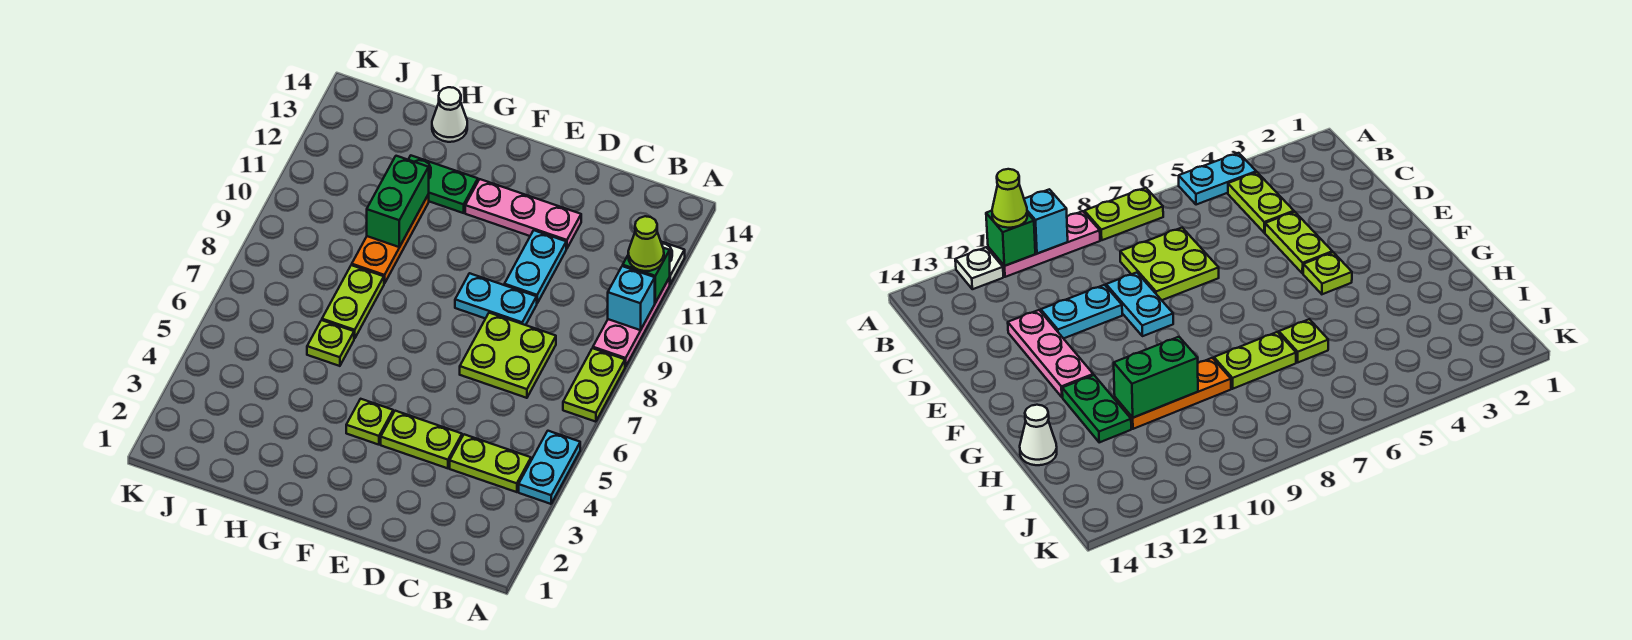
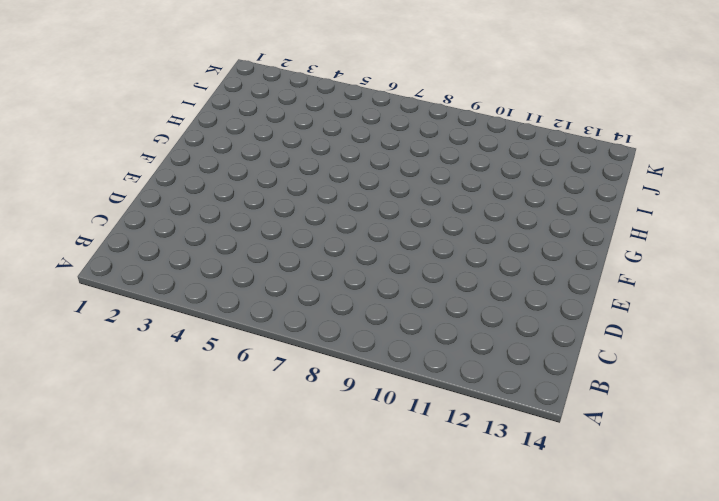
none -> cyan 1x2 plate [519,431,580,504]
none -> lime 1x2 plate [563,348,625,422]
none -> pink 1x3 plate [593,278,670,367]

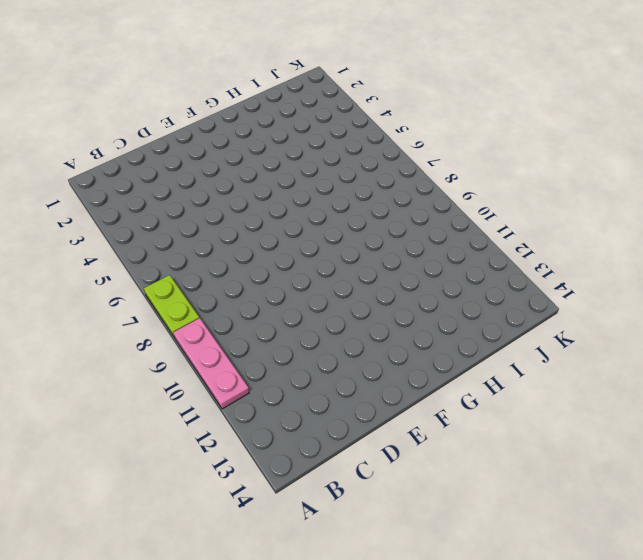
none -> cyan 1x2 plate [519,431,580,504]
none -> white 1x1 plate [661,242,685,284]
none -> lime 1x2 plate [450,434,531,492]

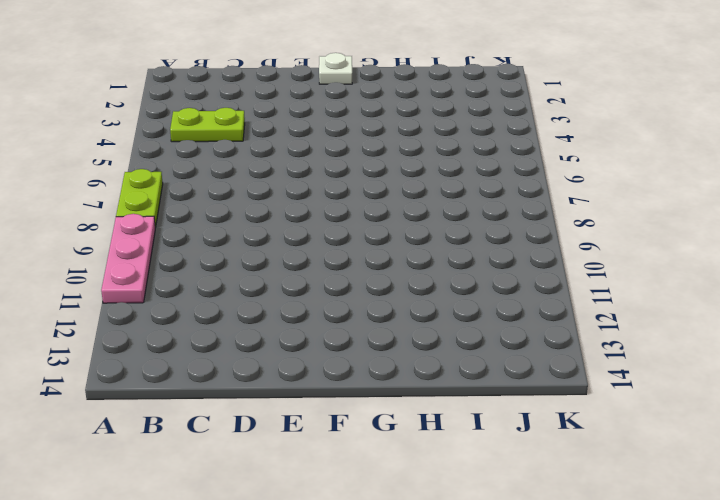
white 1x1 plate [319,53,352,84] -> white 1x1 plate moved to [661,242,685,284]
none -> cyan 1x2 plate [519,431,580,504]
none -> lime 2x2 plate [460,313,556,398]
none -> lime 1x2 plate [381,411,462,468]

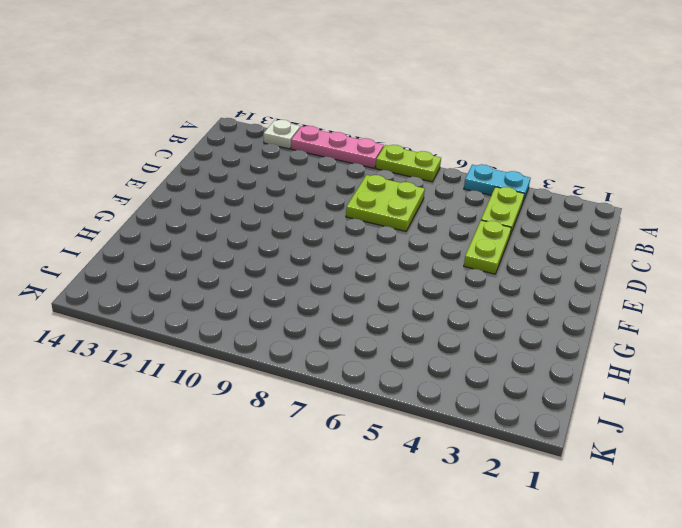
none -> cyan 1x2 plate [455,273,537,325]
none -> cyan 1x2 plate [504,230,566,303]
none -> pink 1x3 plate [465,179,581,249]

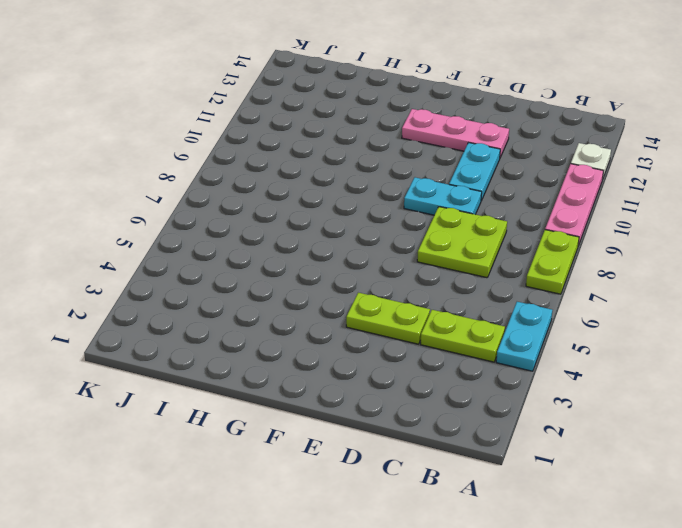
none -> lime 1x1 plate [346,399,393,445]
none -> green 1x2 plate [408,156,478,213]
none -> lime 1x1 plate [307,320,354,366]

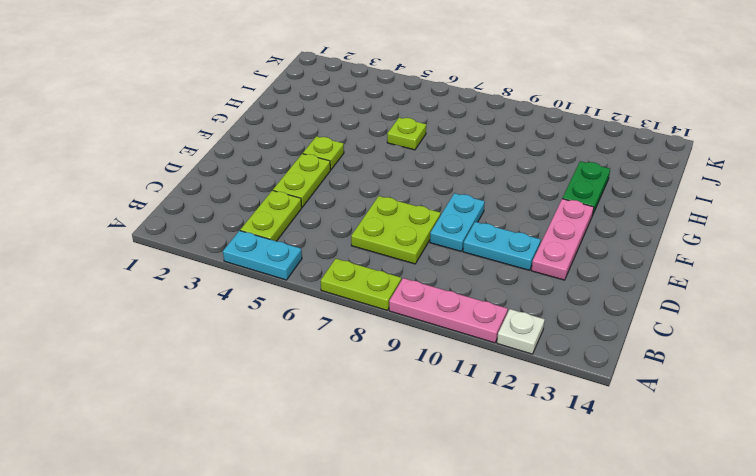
none -> lime 1x2 plate [322,265,384,339]
none -> orange 1x3 plate [352,194,429,284]
none -> white 1x1 cone [432,87,467,142]

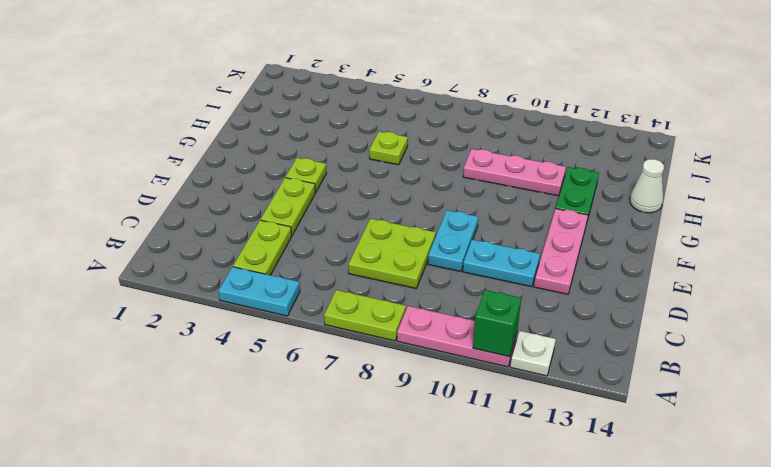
pink 1x3 plate [463,149,566,196] -> orange 1x3 plate [352,194,429,284]
none -> lime 1x2 plate [322,265,384,339]
none -> cyan 1x1 brick [608,266,655,330]
none -> green 1x2 brick [367,156,429,247]

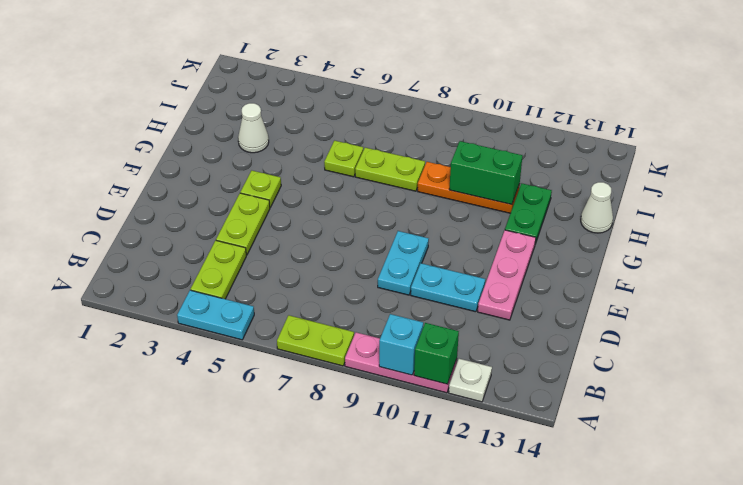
white 1x1 cone [238,103,269,153] -> none
none -> lime 2x2 plate [460,313,556,398]
none -> lime 1x1 cone [628,216,664,271]

